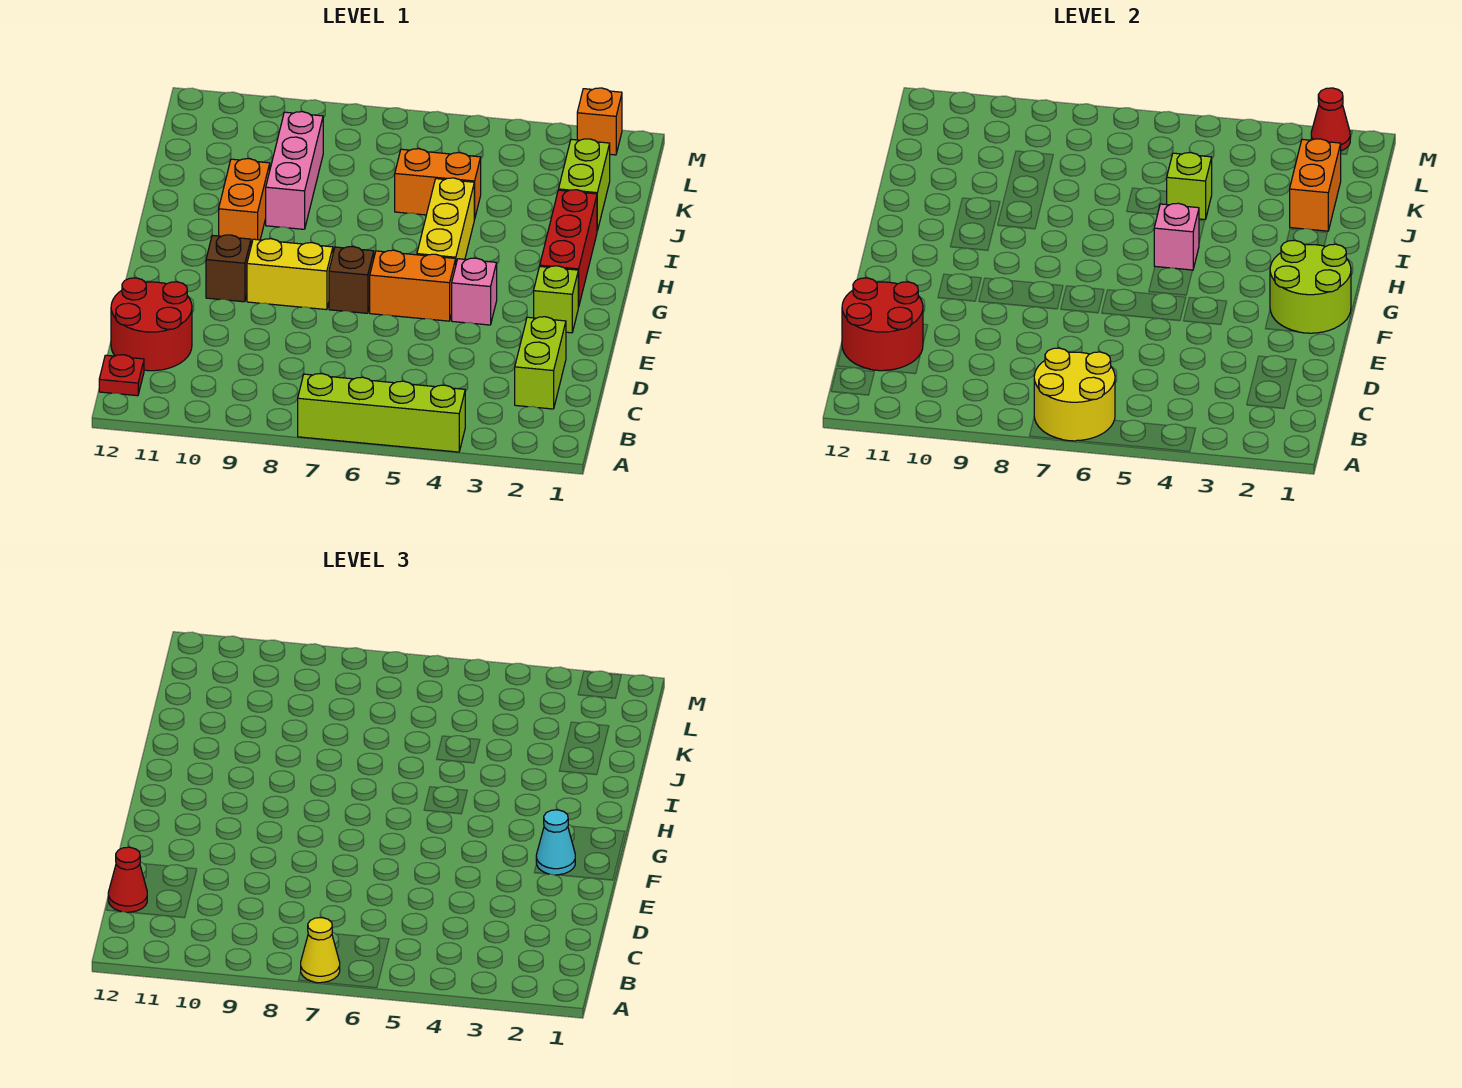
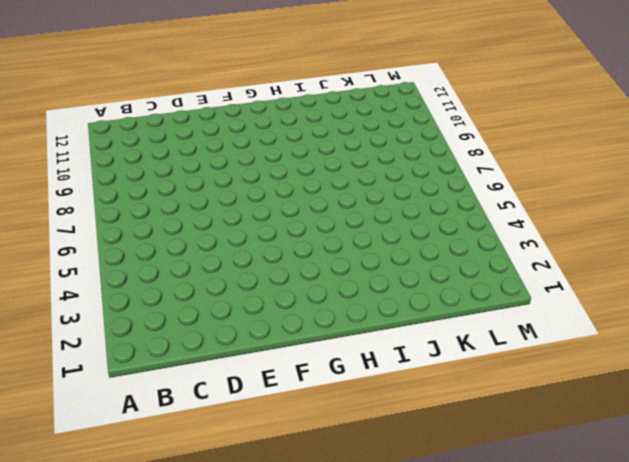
none -> lime 1x4 brick [298,374,465,452]
none -> red 1x1 plate [99,355,144,396]
none -> lime 1x2 brick [515,317,566,409]

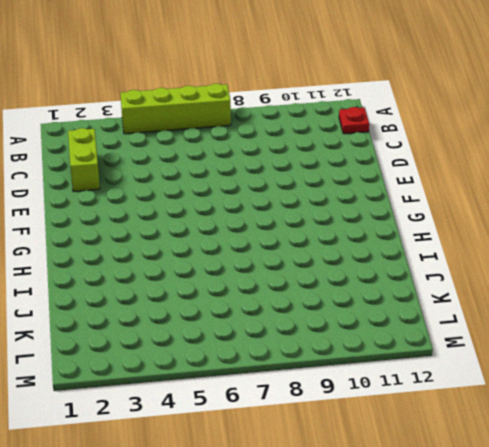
none -> red 2x2 round brick [111,278,192,371]
none -> lime 1x1 brick [534,266,578,333]
none -> pink 1x1 brick [452,258,497,325]

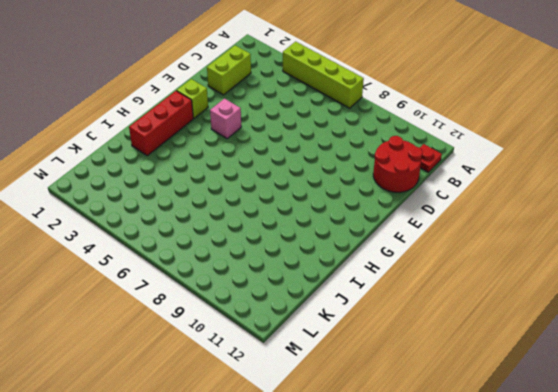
none -> orange 1x2 brick [370,250,456,321]
none -> brown 1x1 brick [329,247,374,313]
none -> yellow 1x2 brick [247,239,333,310]

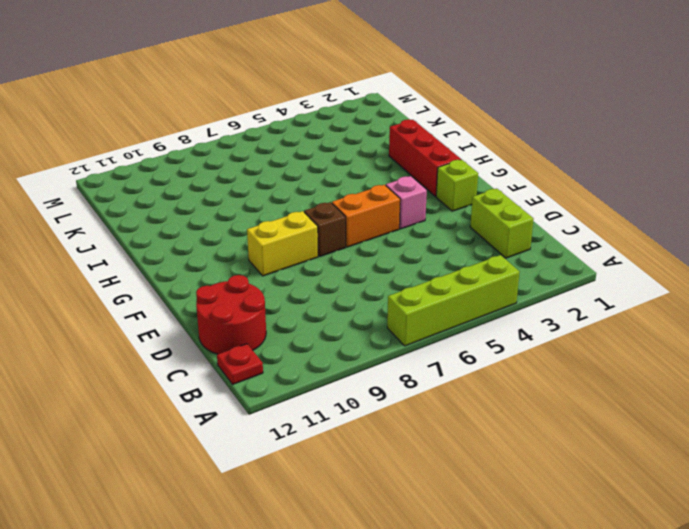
none -> brown 1x1 brick [206,235,251,302]
none -> yellow 1x3 brick [417,178,474,263]
none -> orange 1x2 brick [219,159,270,245]

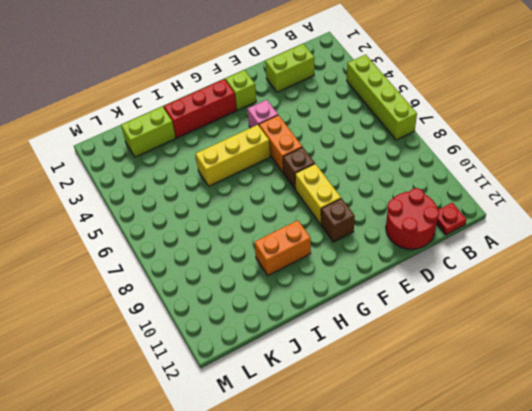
none -> pink 1x3 brick [266,112,323,229]
none -> orange 1x2 brick [395,149,481,219]
none -> orange 1x1 brick [577,88,622,155]

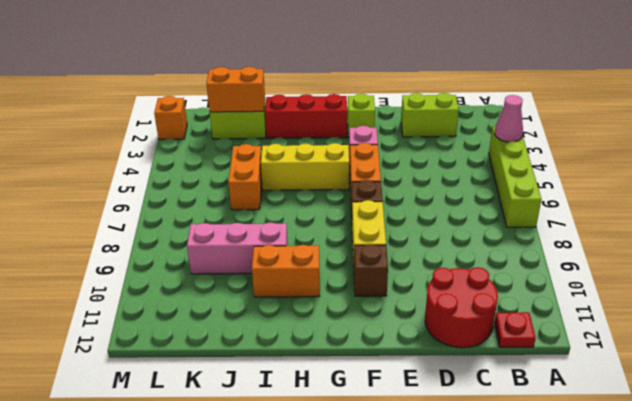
pink 1x1 cone [495,95,523,142] -> none
none -> yellow 2x2 round brick [1034,348,1115,441]
none -> red 2x2 round brick [842,278,923,371]
none -> lime 2x2 round brick [1270,240,1351,333]

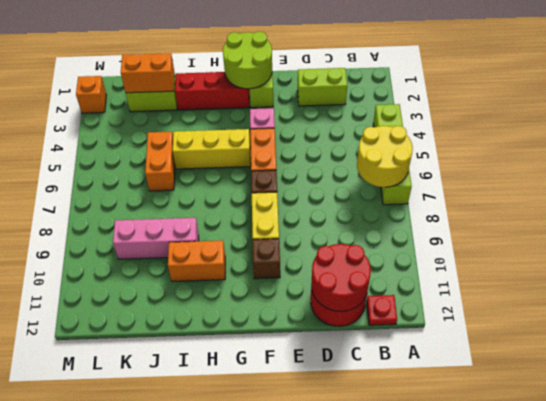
none -> pink 1x1 brick [1154,203,1199,270]
none -> lime 1x1 brick [1167,153,1212,219]
none -> red 1x1 cone [1311,88,1350,151]

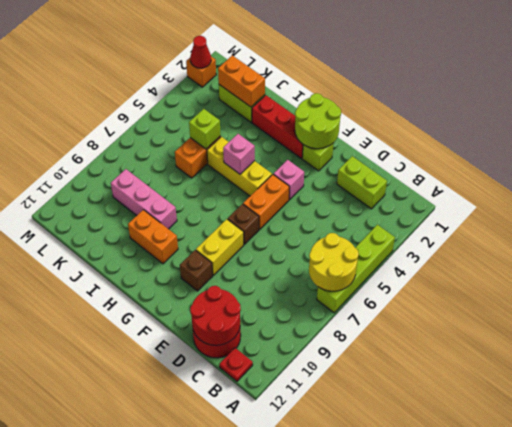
none -> yellow 1x1 cone [301,918,340,983]
none -> red 1x1 cone [108,847,147,912]
none -> cyan 1x1 cone [536,810,575,875]

